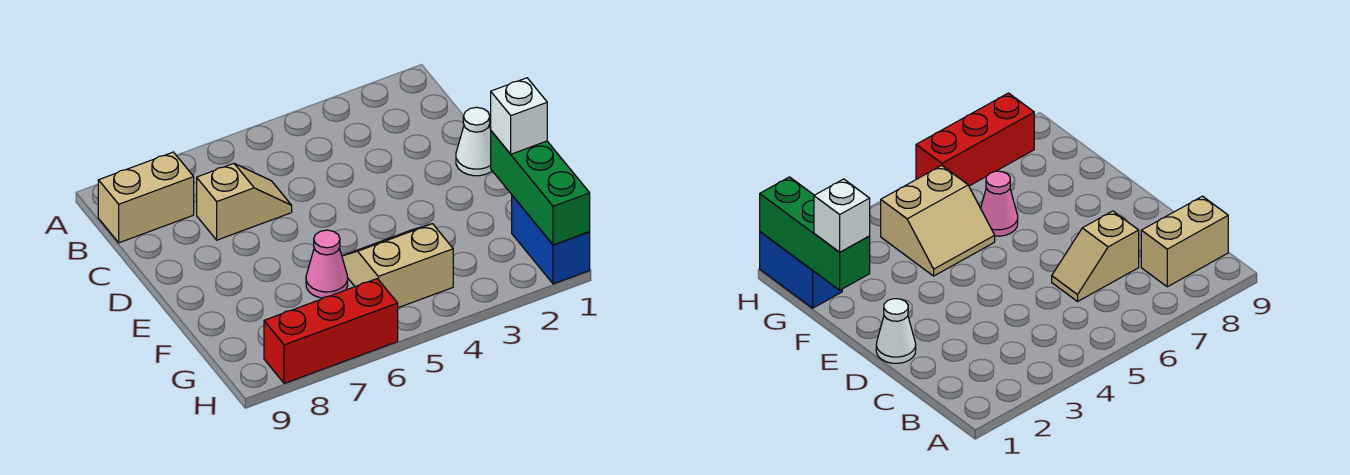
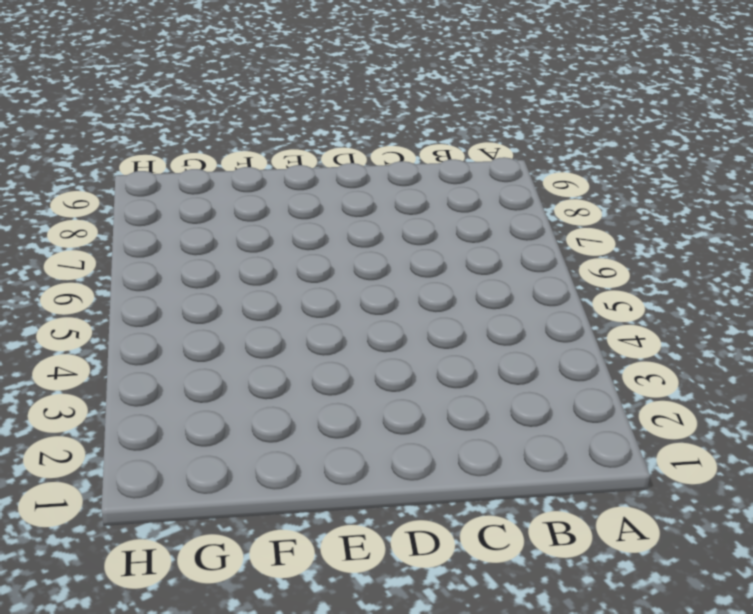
none -> tan 1x2 brick [98,152,194,243]
none -> tan 1x2 slope [197,163,292,240]

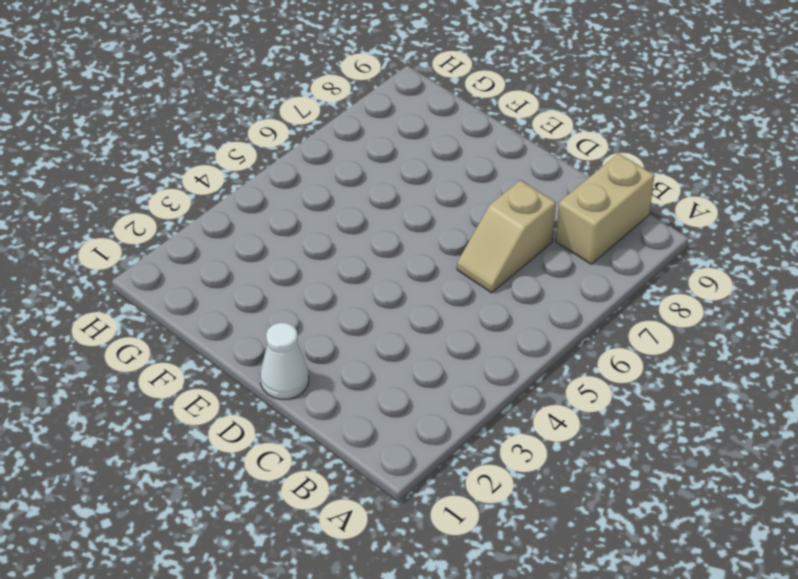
none -> tan 2x2 slope [342,224,453,308]
none -> pink 1x1 cone [306,230,348,298]

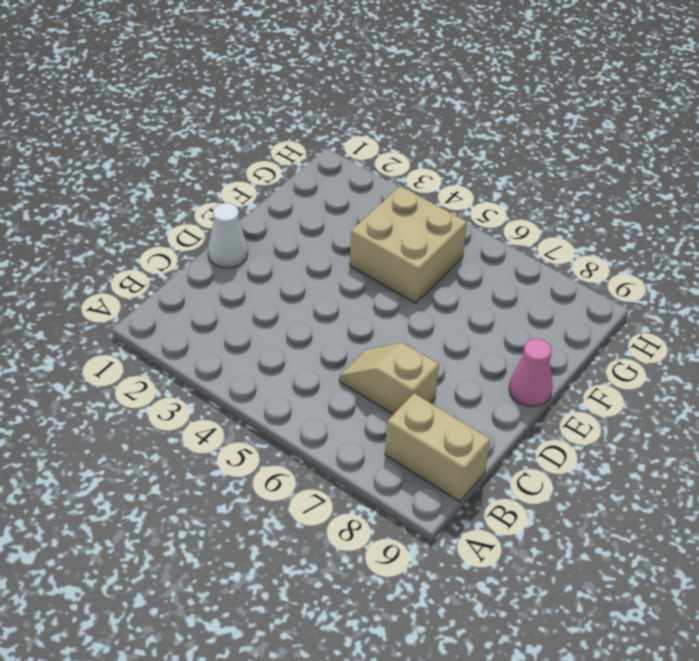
pink 1x1 cone [509,339,553,407] -> pink 1x1 cone moved to [306,230,348,298]
tan 2x2 brick [350,186,467,303] -> tan 2x2 slope [342,224,453,308]
none -> blue 1x2 brick [512,196,590,284]
none -> red 1x3 brick [264,279,398,383]

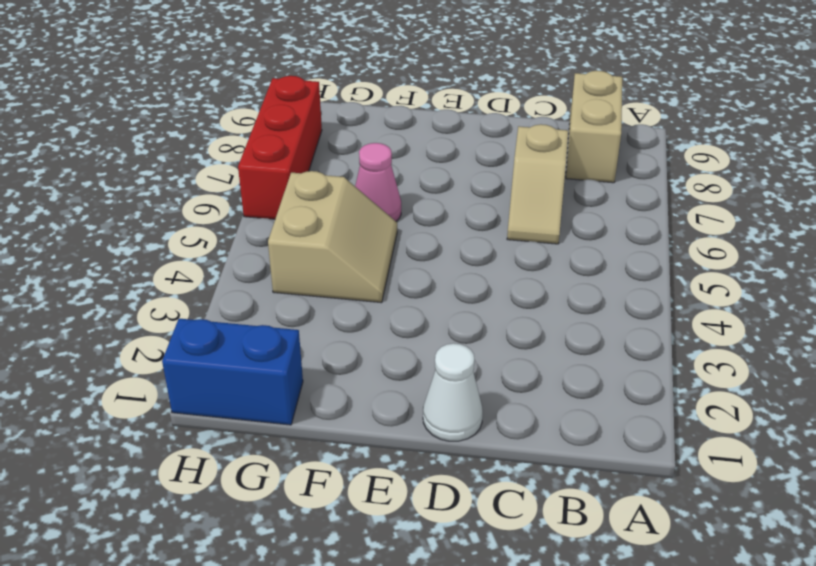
none -> green 1x3 brick [491,131,590,245]
none -> white 1x1 brick [491,78,547,154]

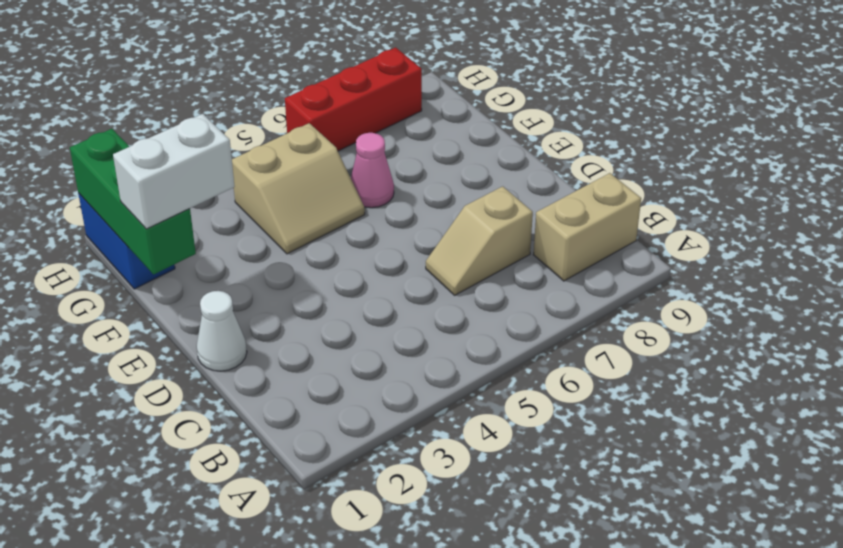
white 1x2 brick [113,114,235,229] -> white 1x1 brick [491,78,547,154]

